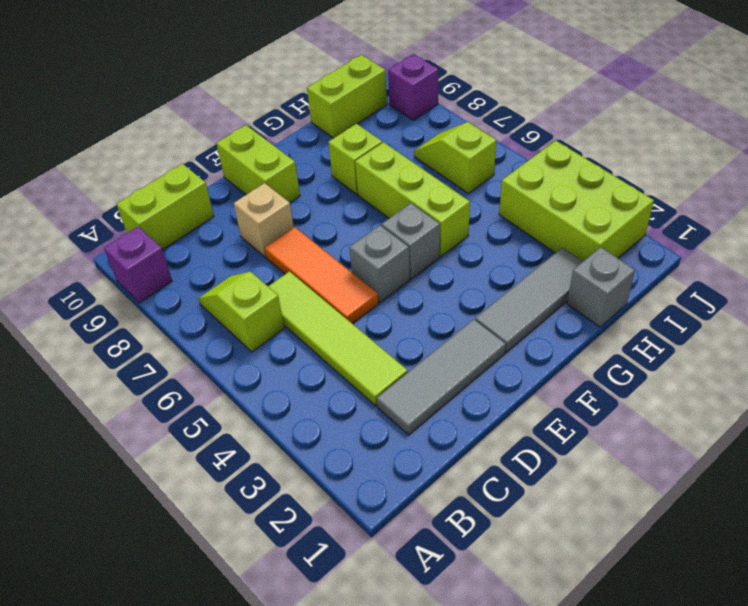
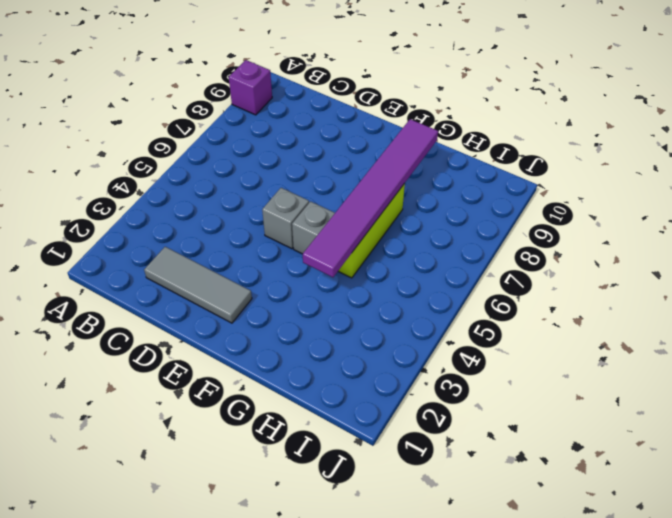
purple 1x6 tile [303,119,438,277] -> none
none -> lime 1x2 slope [198,271,284,352]
none -> lime 1x2 brick [117,164,214,250]
none -> lime 1x4 tile [268,271,408,406]

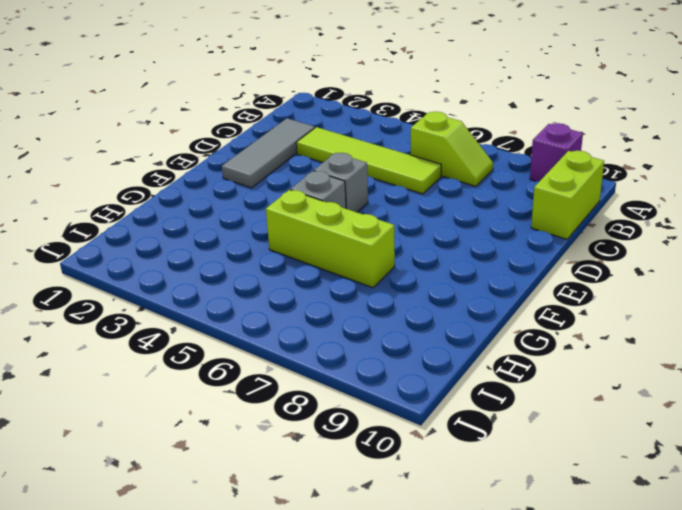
none -> orange 1x3 tile [265,227,379,324]
none -> tan 1x1 brick [234,183,294,257]
none -> lime 1x2 brick [216,125,300,202]

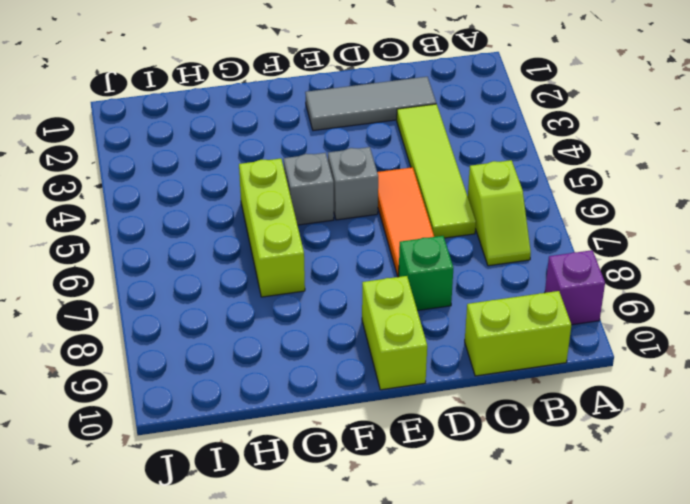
green 1x1 brick [399,236,453,311] -> tan 1x1 brick [234,183,294,257]
none -> grey 1x3 tile [475,248,583,352]
none -> lime 1x1 brick [328,124,382,194]
none -> grey 1x1 brick [567,247,635,327]

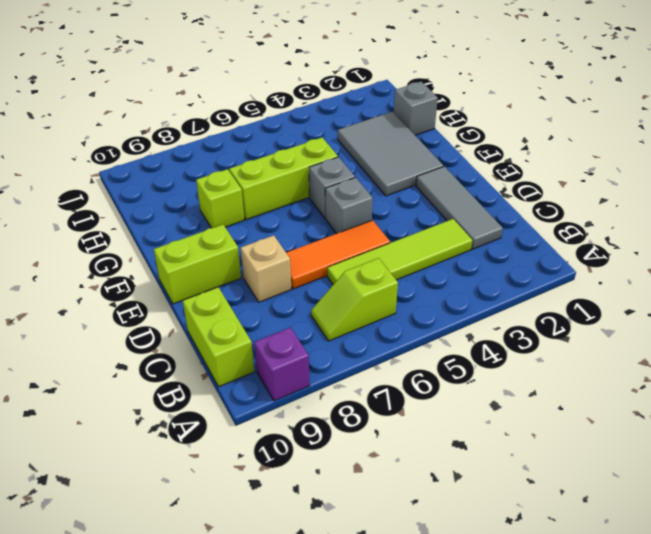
grey 2x3 tile [338,112,443,196] -> grey 1x3 tile [475,248,583,352]
none -> lime 1x2 brick [307,55,387,138]
none -> lime 2x3 brick [499,141,654,261]
none -> lime 1x2 slope [414,122,496,194]

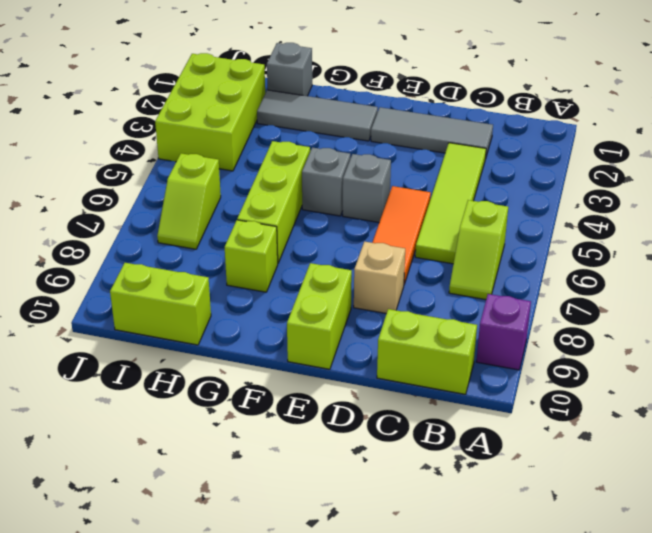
none -> purple 1x1 brick [388,54,439,120]

